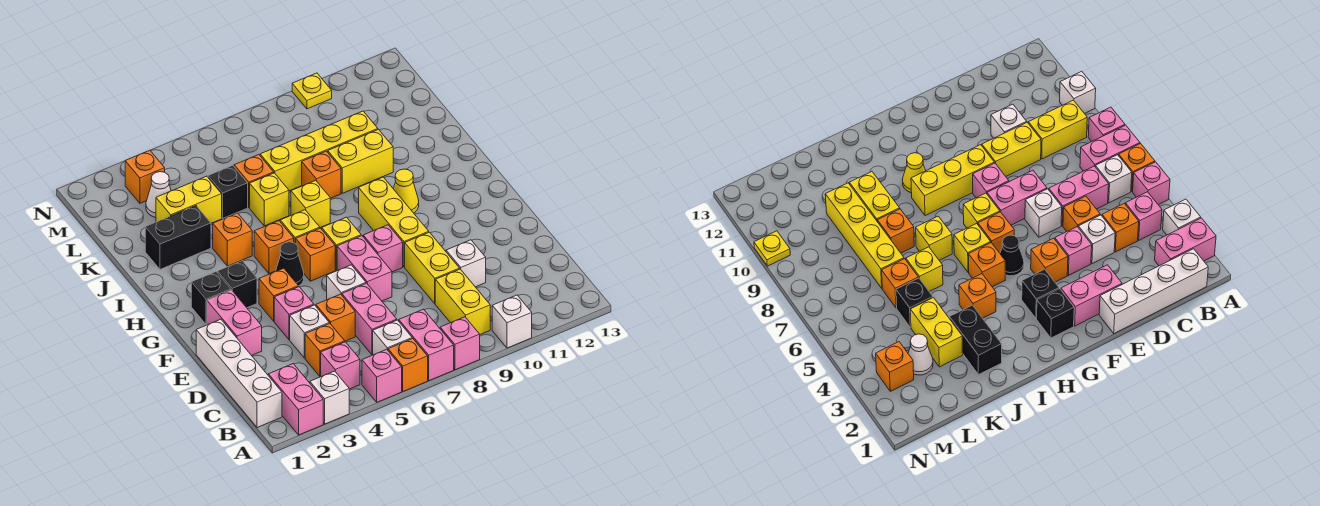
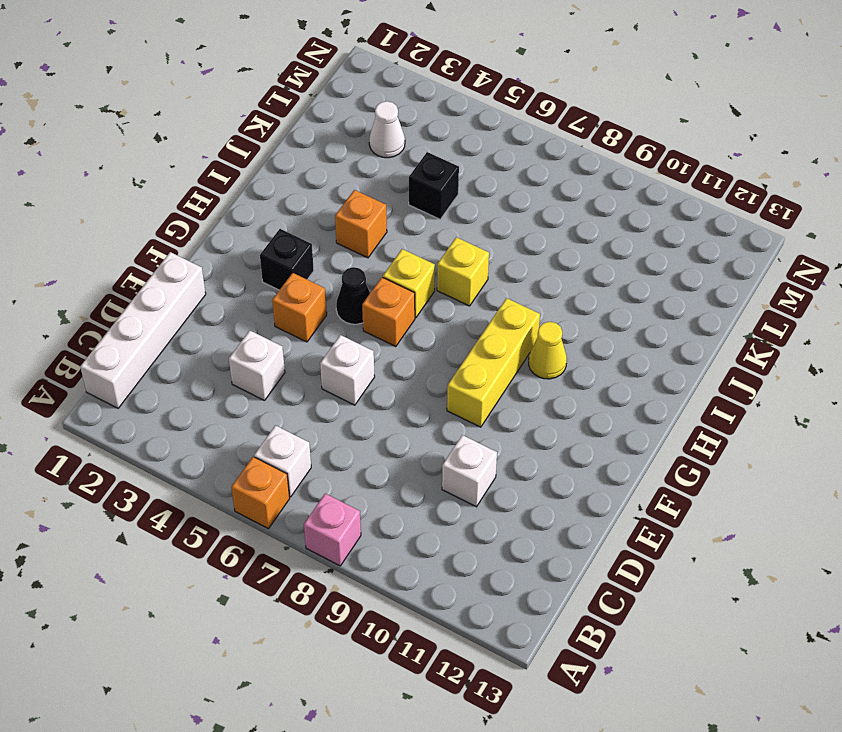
none -> pink 1x2 brick [268,364,323,435]
none -> white 1x1 brick [310,371,349,424]
none -> pink 1x1 brick [362,349,402,402]
none -> pink 1x2 brick [398,309,454,381]

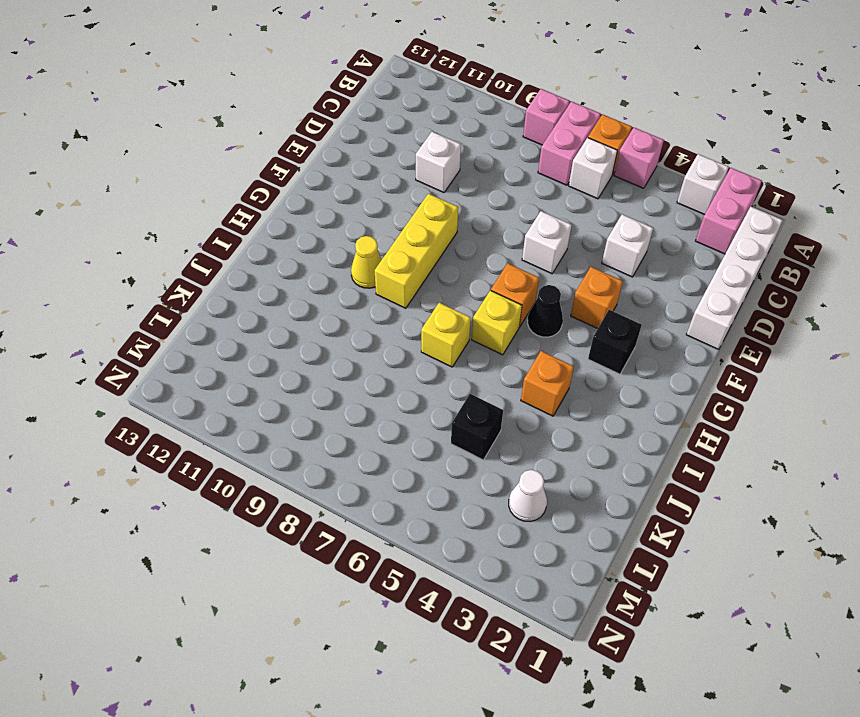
none -> white 1x1 brick [492,295,532,348]
none -> pink 1x1 brick [321,342,360,389]
none -> yellow 1x2 brick [435,269,490,334]
none -> orange 1x1 brick [305,323,345,376]

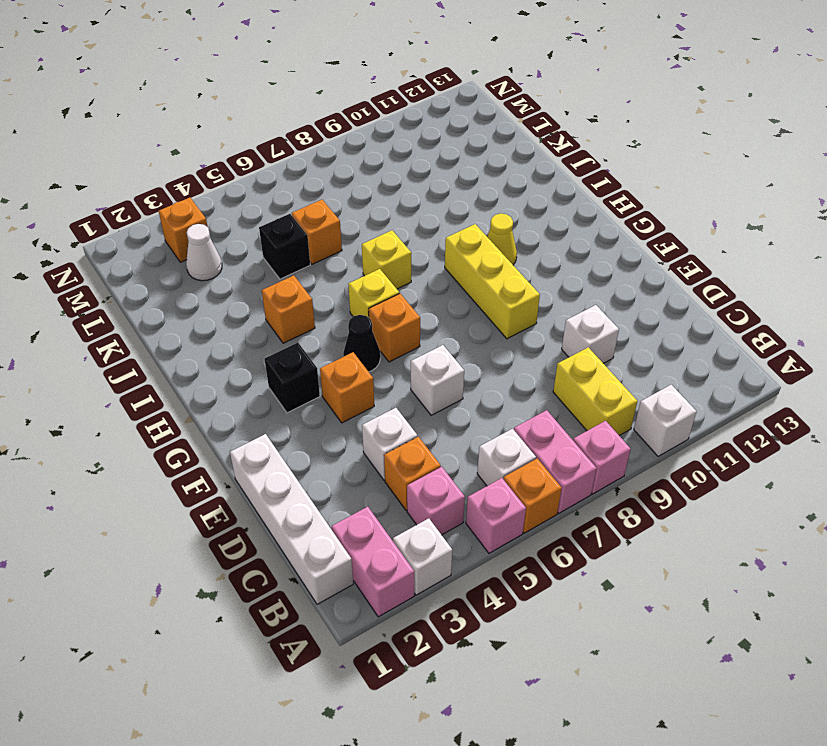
none -> pink 1x2 brick [342,283,397,355]
none -> orange 1x1 brick [316,294,355,341]
none -> yellow 1x2 brick [405,232,460,304]
none -> pink 1x2 brick [207,290,262,356]

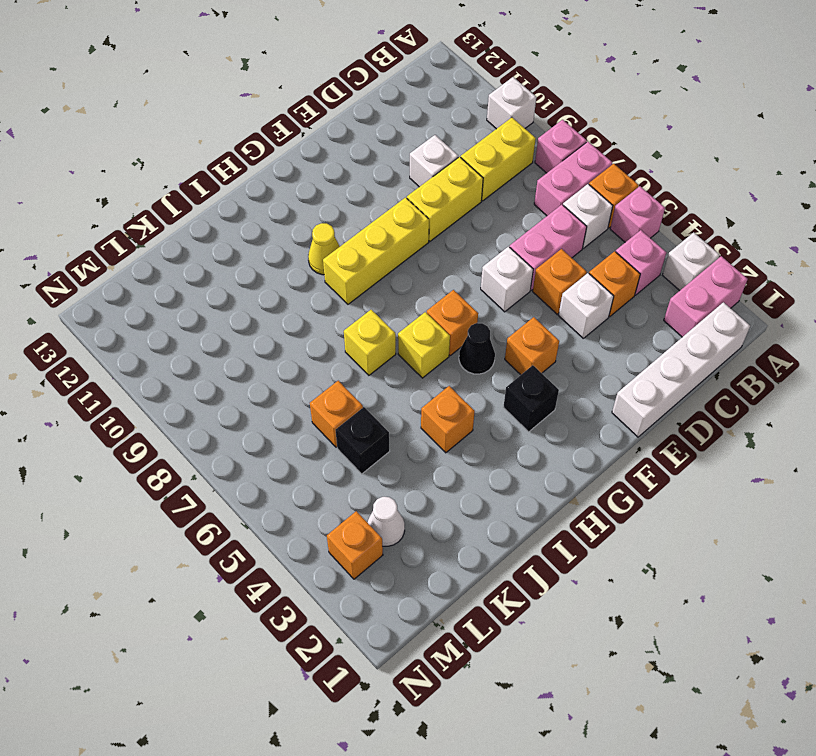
none -> pink 1x2 brick [207,290,262,356]
none -> pink 1x1 brick [274,287,314,340]
none -> pink 1x2 brick [337,236,392,301]
none -> pink 1x1 brick [363,225,403,272]

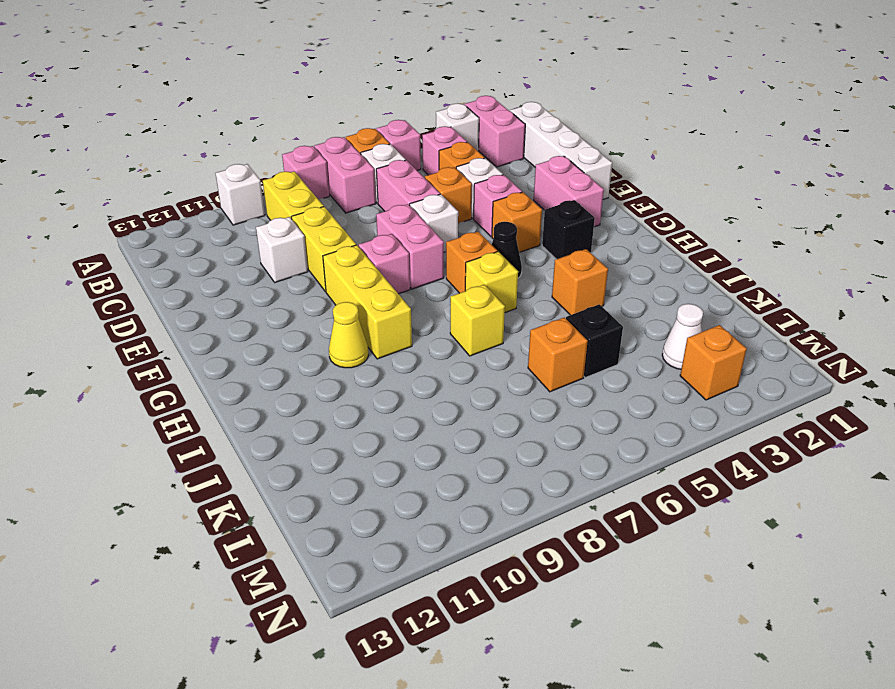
none -> black 1x1 brick [191,272,231,325]
none -> yellow 1x1 brick [321,217,361,270]
none -> orange 1x1 brick [254,221,294,274]
none -> black 1x2 brick [145,206,211,269]

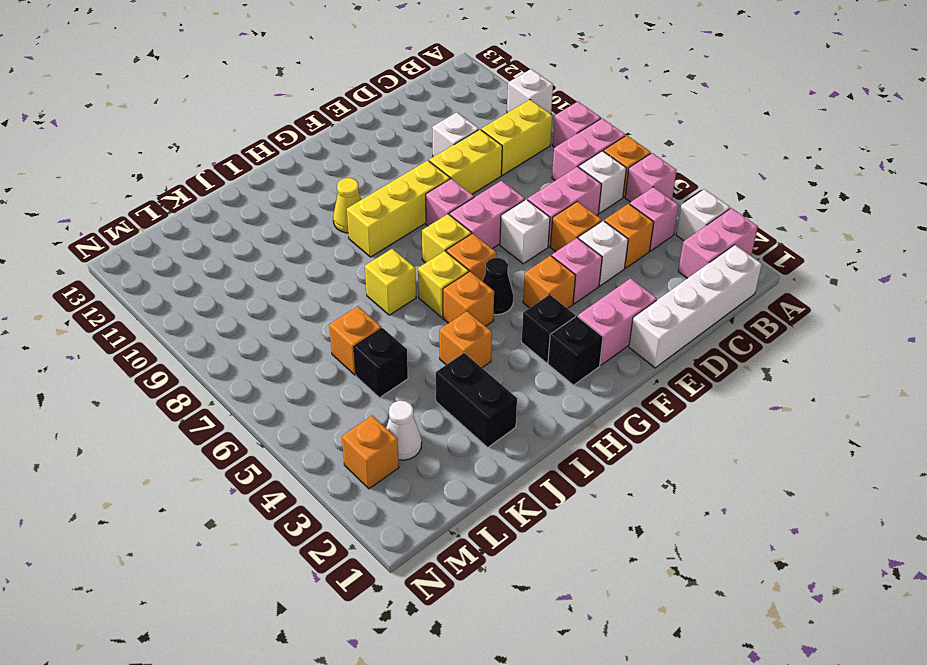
none -> yellow 1x1 brick [250,173,289,226]
none -> orange 1x1 brick [302,151,341,198]
none -> yellow 1x2 brick [328,130,393,193]
none -> yellow 1x2 brick [156,176,222,223]

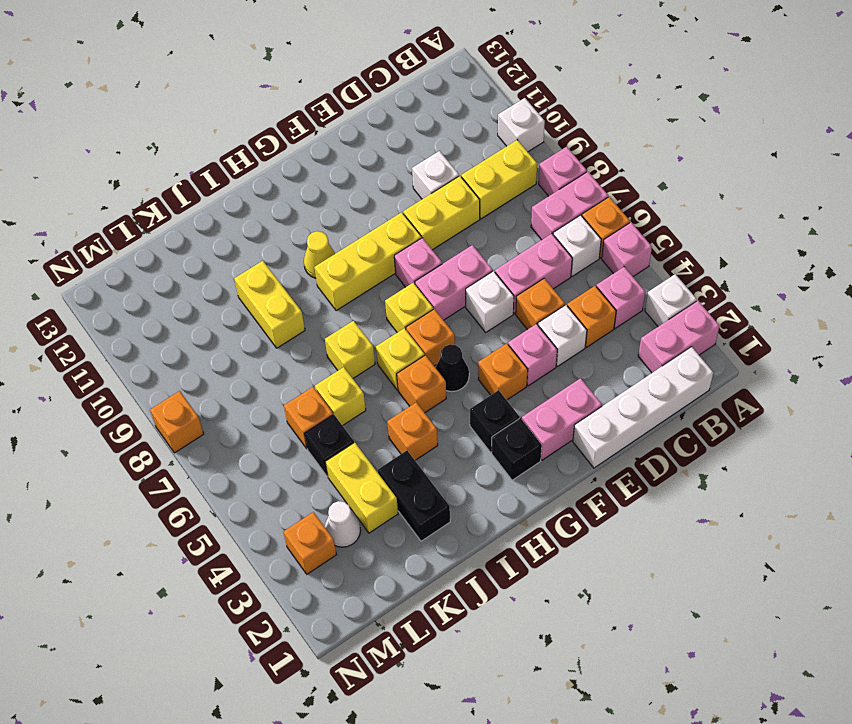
orange 1x1 brick [150,391,204,453] -> orange 1x1 brick moved to [302,151,341,198]
none -> yellow 1x4 brick [260,111,378,191]
none -> yellow 1x1 plate [292,73,332,109]

